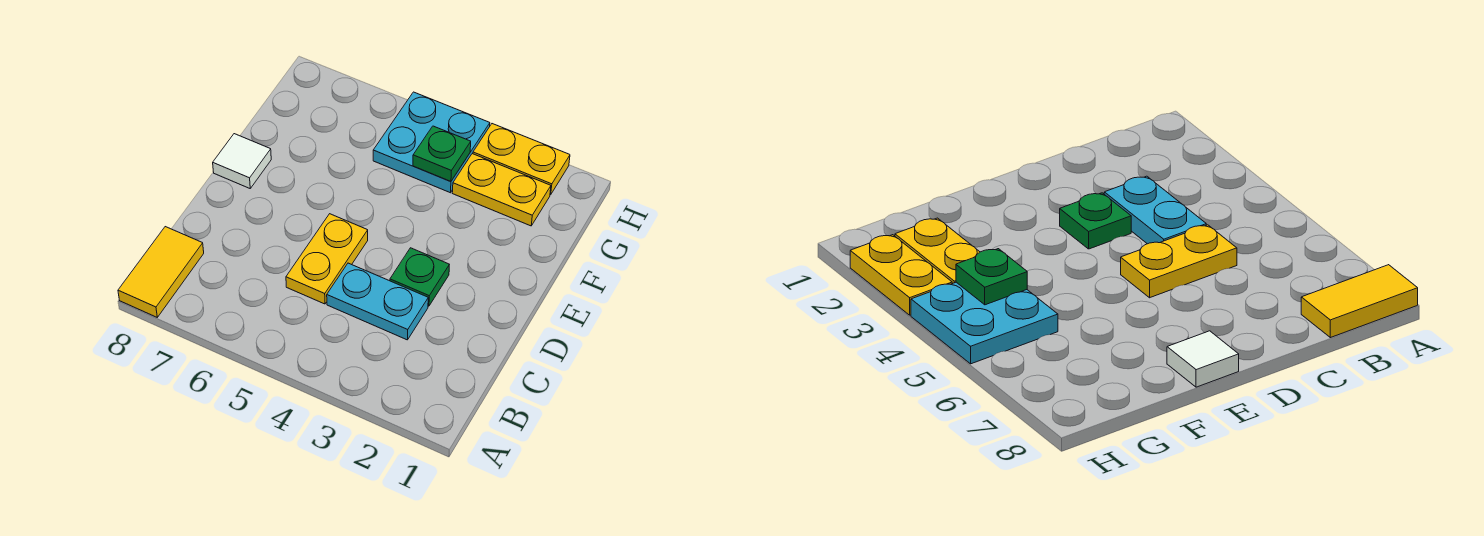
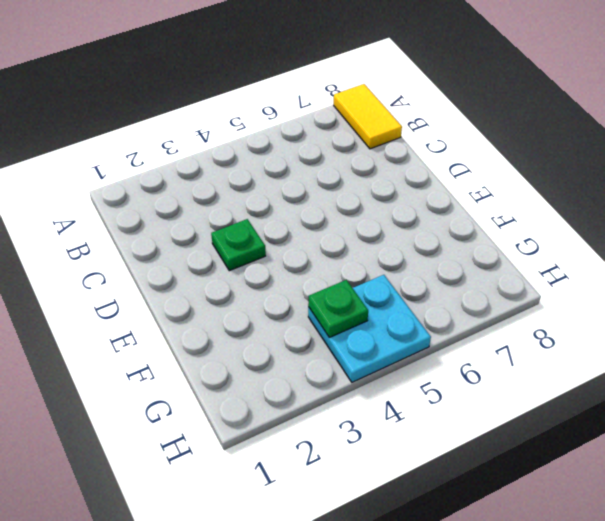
none -> cyan 1x2 plate [327,263,428,340]
none -> yellow 1x2 plate [286,214,368,304]

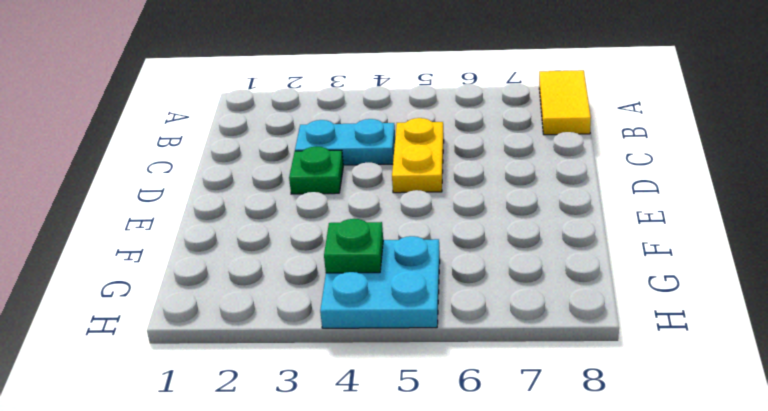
none -> white 1x1 tile [213,134,271,188]
none -> yellow 1x2 plate [452,154,551,226]

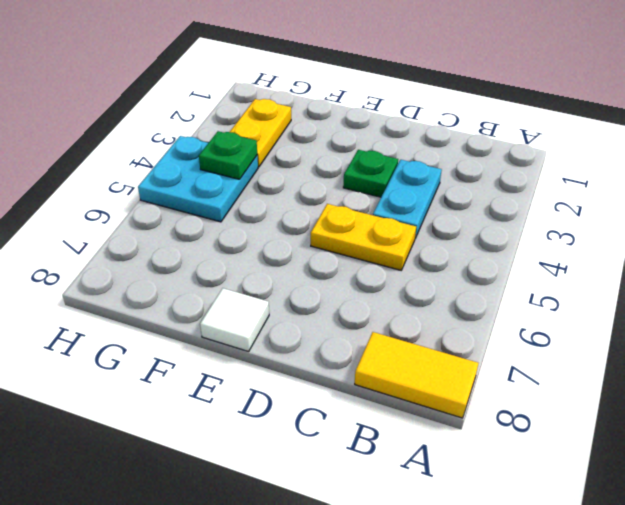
none -> yellow 1x2 plate [473,124,570,195]

